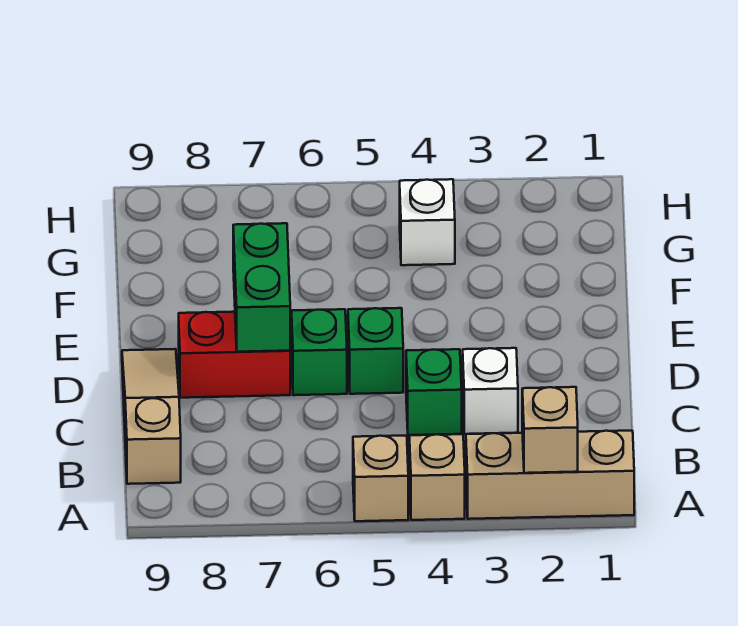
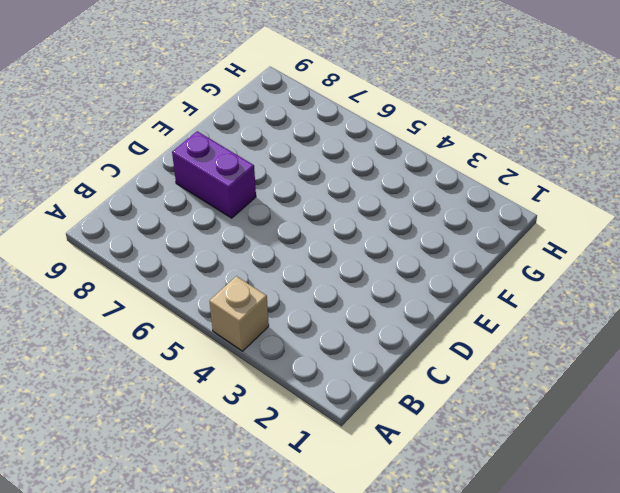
purple 1x2 brick [172,131,256,218] -> red 1x2 brick [179,312,290,398]
none -> tan 1x3 brick [466,431,634,519]
none -> tan 1x1 brick [353,436,408,521]
none -> tan 1x3 slope [122,349,181,484]

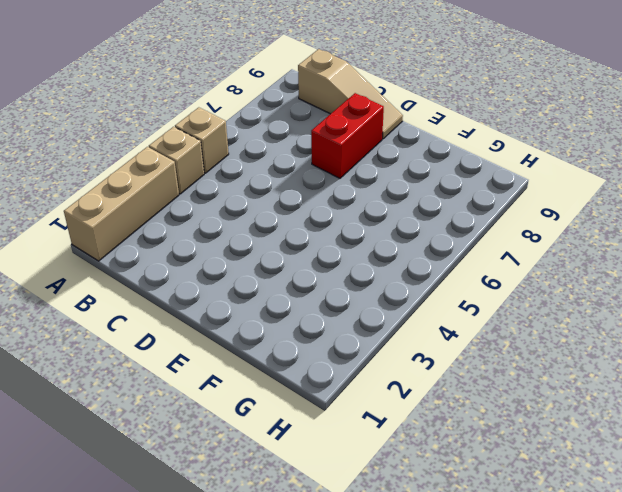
none -> white 1x1 brick [463,348,518,434]
none -> green 1x1 brick [406,349,462,435]
none -> green 1x1 brick [348,308,403,394]

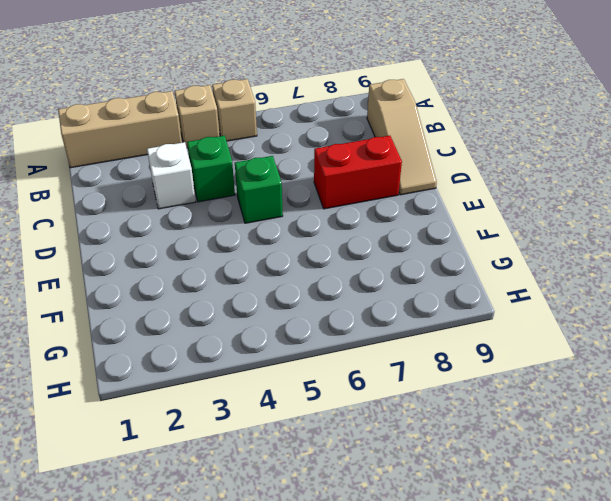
none -> green 1x1 brick [292,309,347,395]
none -> white 1x1 brick [400,179,455,265]
none -> tan 1x1 brick [522,387,578,473]

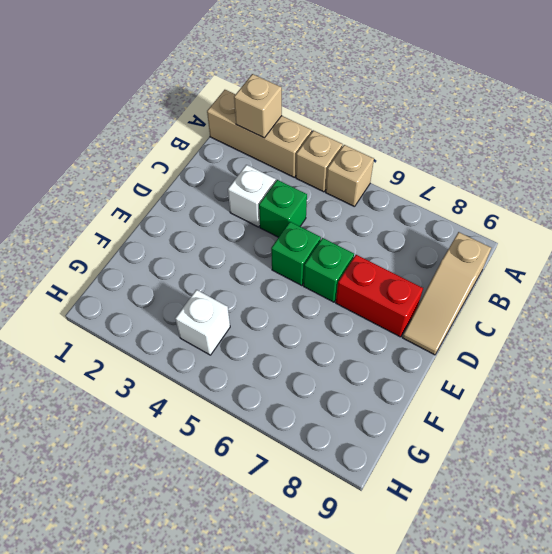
none -> green 1x2 brick [233,223,290,352]

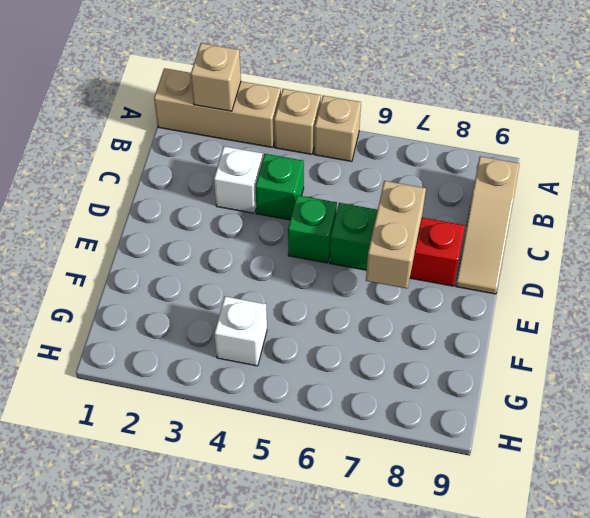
tan 1x2 brick [366,181,426,289] -> green 1x2 brick [233,223,290,352]

